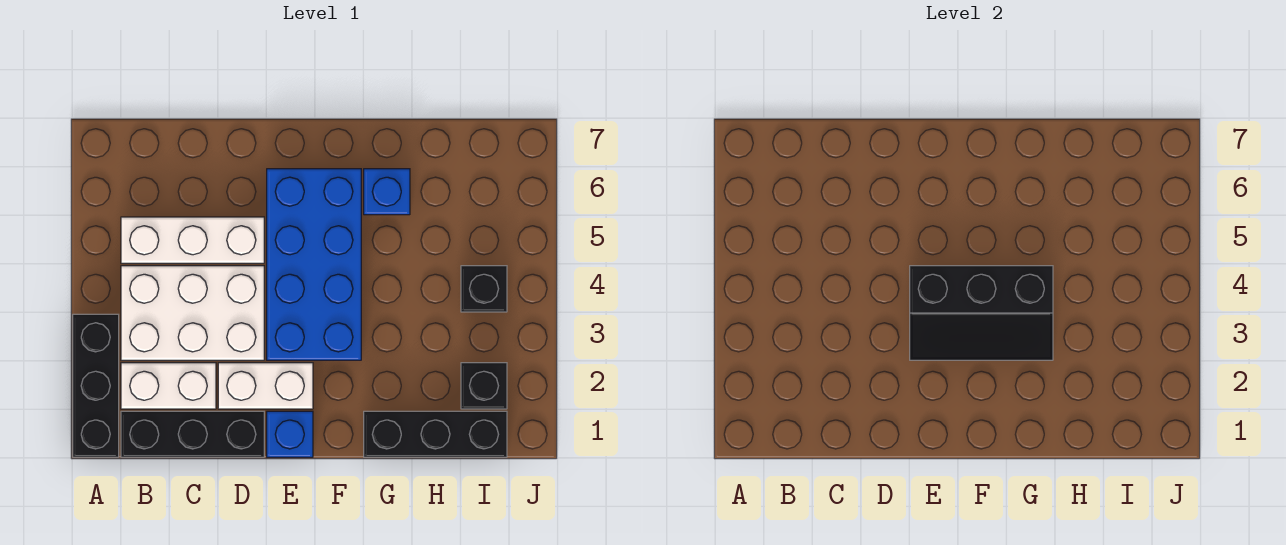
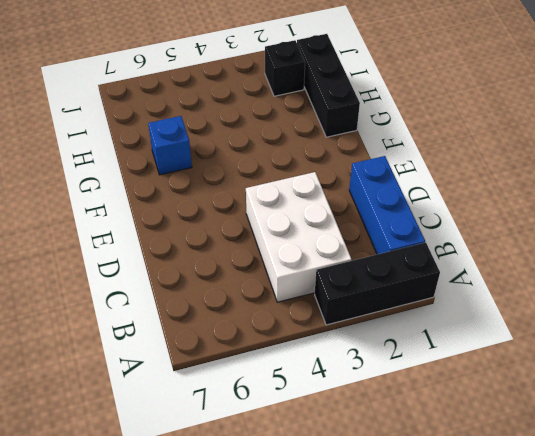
blue 1x3 brick [349,156,425,254] -> black 1x3 brick [121,411,264,457]
none -> white 1x2 brick [121,363,216,409]
none -> white 1x3 brick [121,217,264,263]
none -> white 1x2 brick [218,363,313,409]

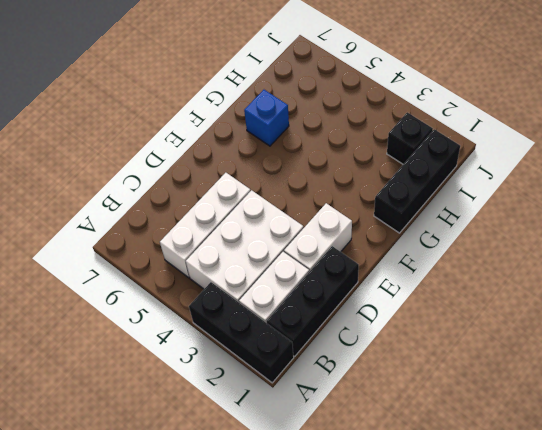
none -> blue 1x1 brick [267,411,313,457]
none -> blue 2x4 brick [267,169,361,360]
none -> black 1x1 brick [461,266,507,312]

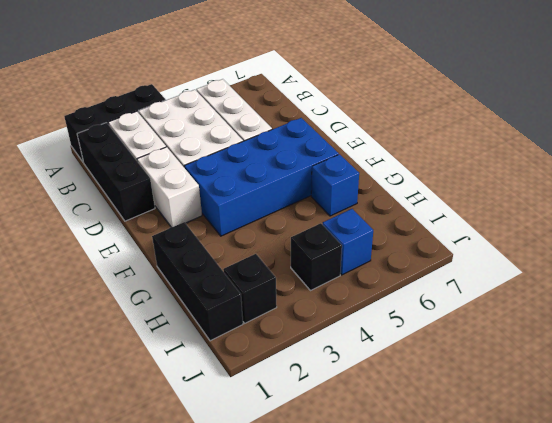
blue 1x1 brick [323,209,373,275] -> blue 1x1 brick moved to [267,411,313,457]
none -> black 2x3 slope [910,266,1053,360]

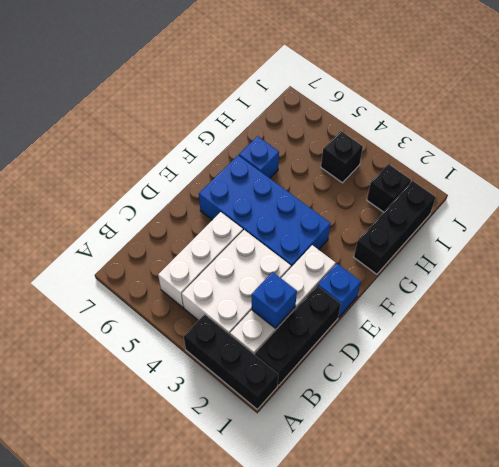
blue 1x1 brick [252,272,297,328] -> none
none -> black 2x3 slope [910,266,1053,360]

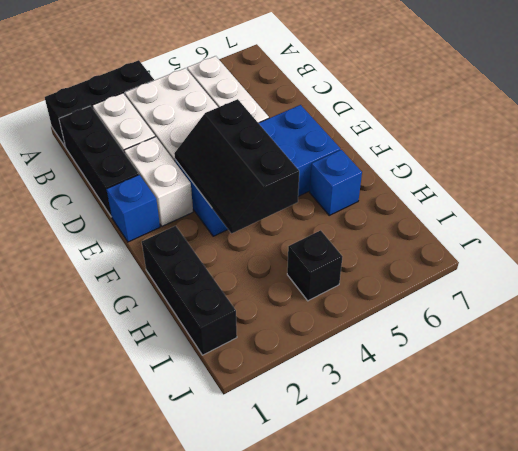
none -> black 1x1 brick [461,363,507,409]

